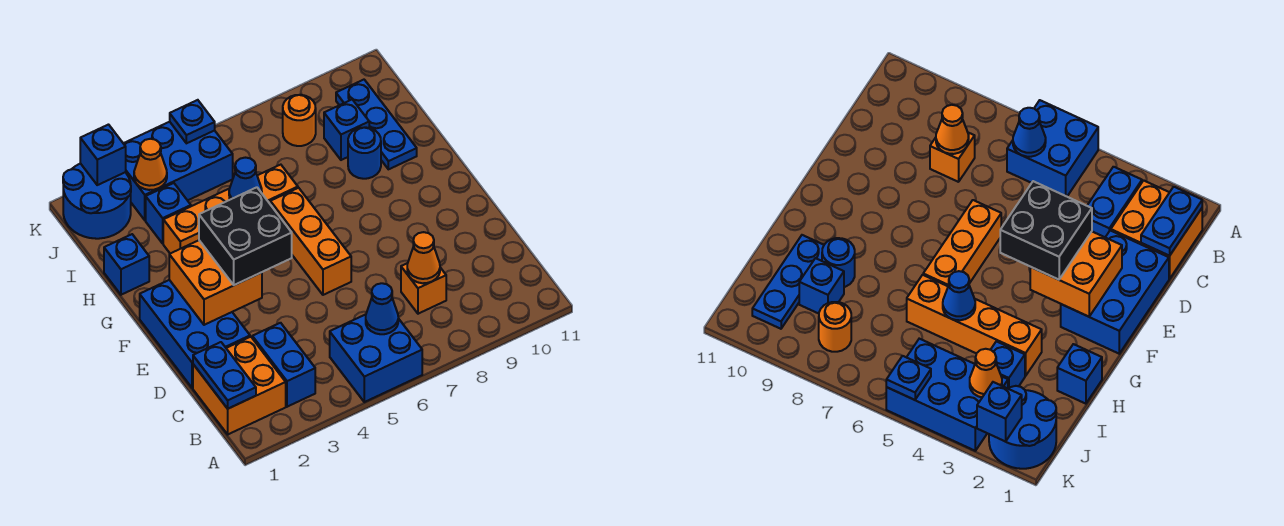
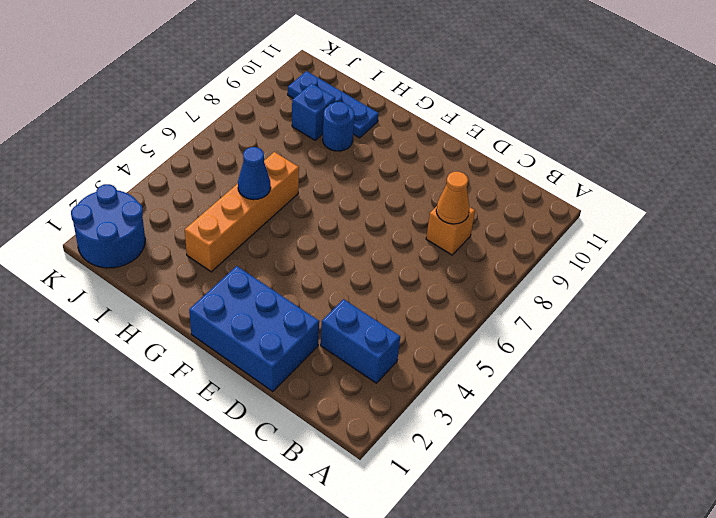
none -> blue 2x2 brick [330,314,422,402]
none -> orange 2x2 brick [193,337,286,434]
none -> orange 1x3 brick [270,188,351,295]

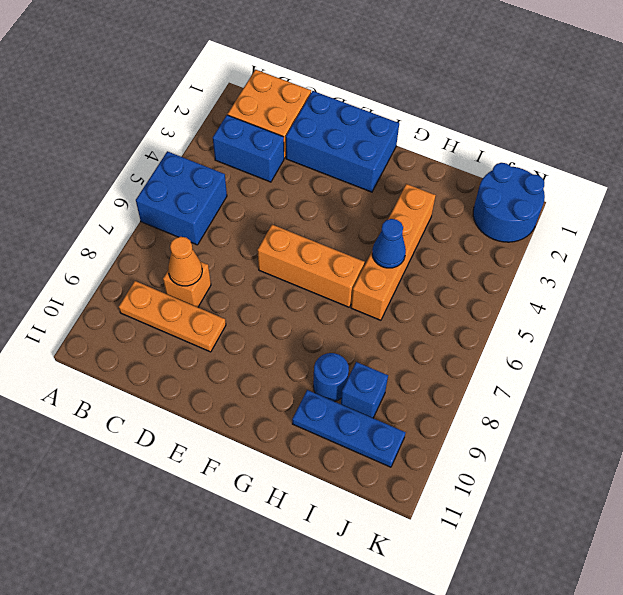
orange 1x3 plate [119,281,226,352] -> none
none -> blue 1x1 brick [104,234,149,295]
none -> blue 1x1 brick [146,183,191,243]
none -> blue 2x3 brick [123,122,233,220]

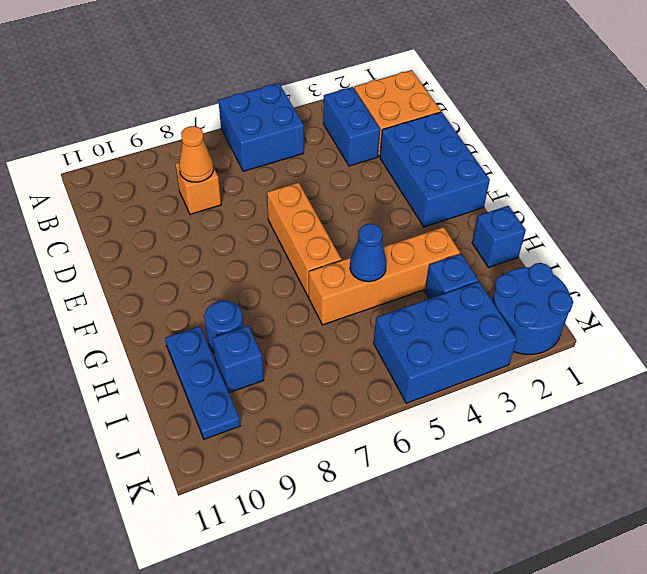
none -> orange 1x1 round brick [283,95,316,146]
none -> blue 1x2 plate [193,342,256,409]
none -> blue 1x1 cone [366,283,398,334]

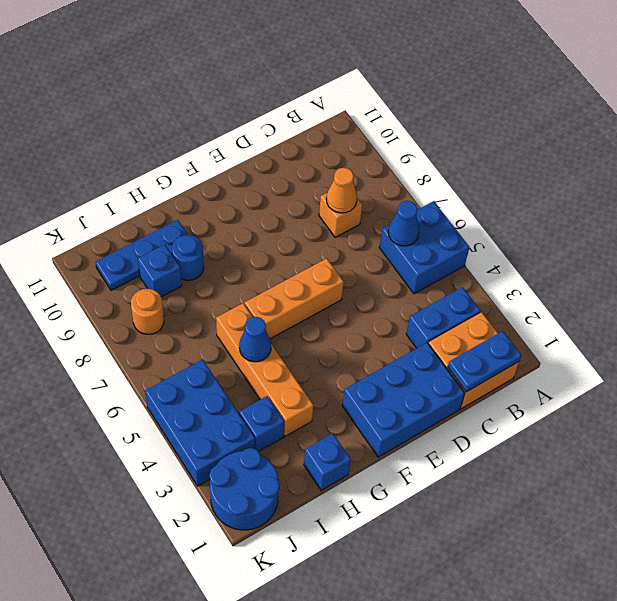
none -> orange 2x2 brick [169,240,262,325]
none -> orange 1x1 cone [134,139,167,190]
none -> blue 1x1 brick [80,125,126,185]

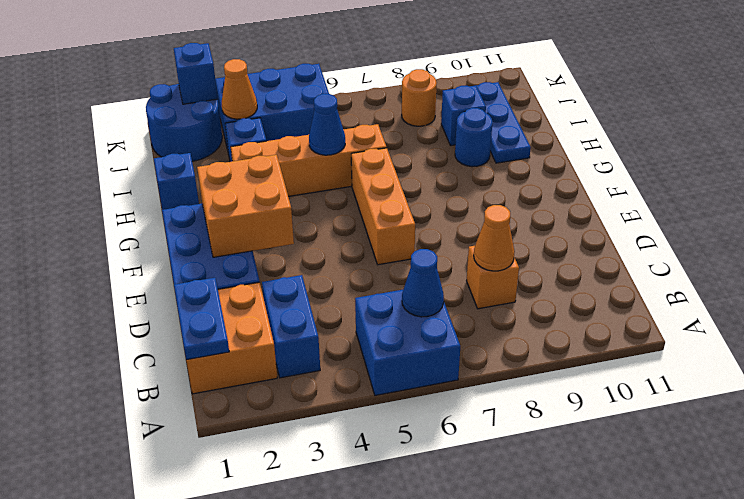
none -> blue 1x1 plate [170,100,215,143]
none -> black 2x2 brick [199,187,292,285]

